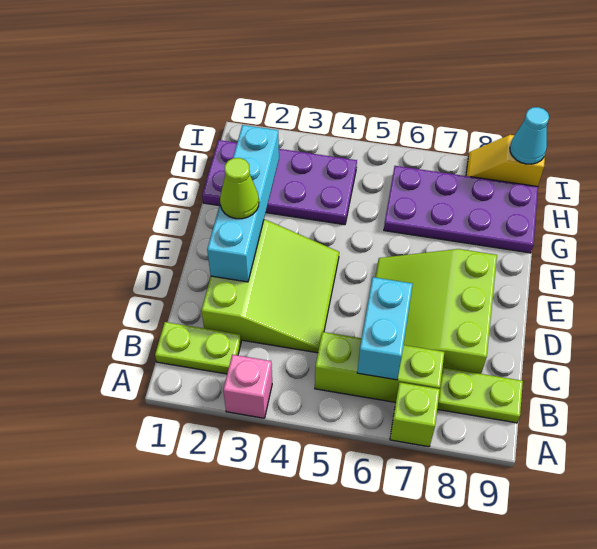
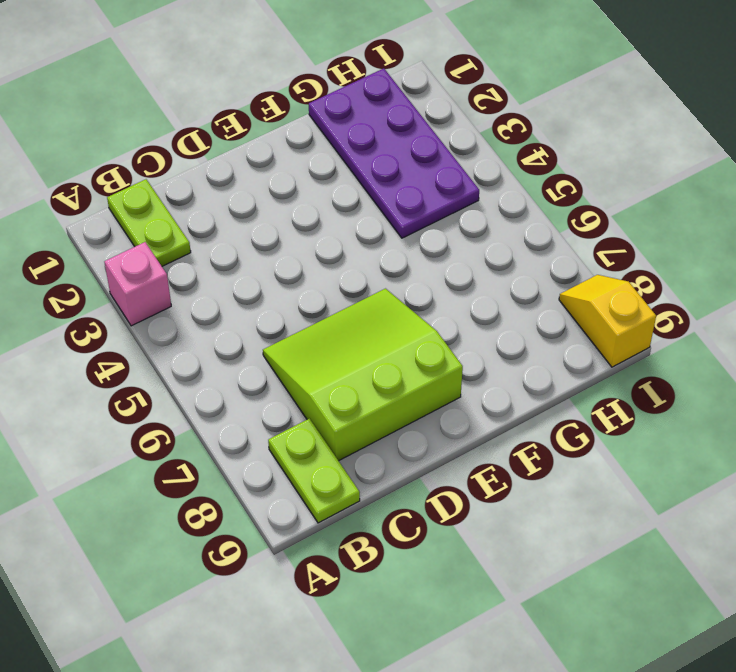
none -> lime 1x1 brick [390,382,440,447]
none -> lime 1x3 brick [315,332,444,402]
none -> lime 3x3 slope [201,219,339,353]

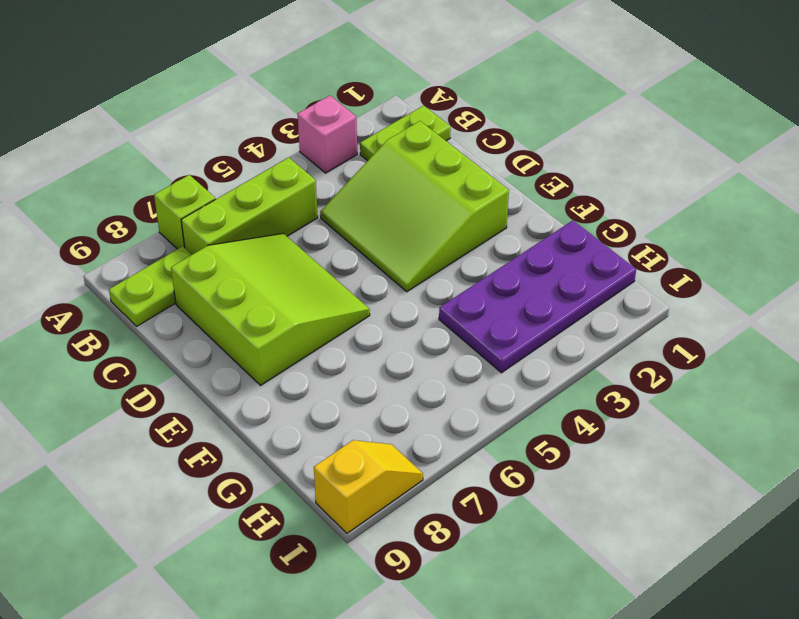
none -> purple 2x4 plate [384,166,538,253]
none -> cyan 1x2 brick [357,277,413,380]
none -> cyan 1x4 brick [207,125,279,282]

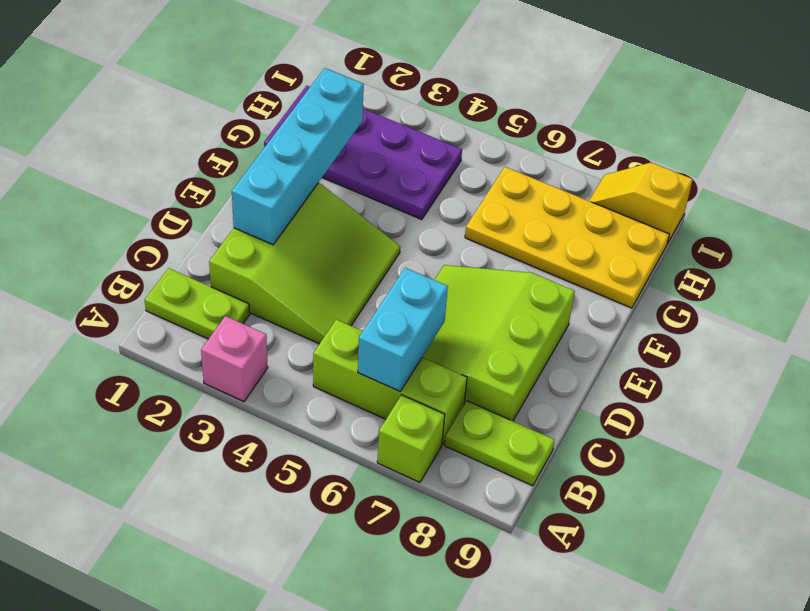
yellow 2x4 plate [465,167,669,308] -> purple 2x4 plate [384,166,538,253]
none -> cyan 1x1 cone [510,107,549,164]
none -> lime 1x1 cone [220,158,259,219]

